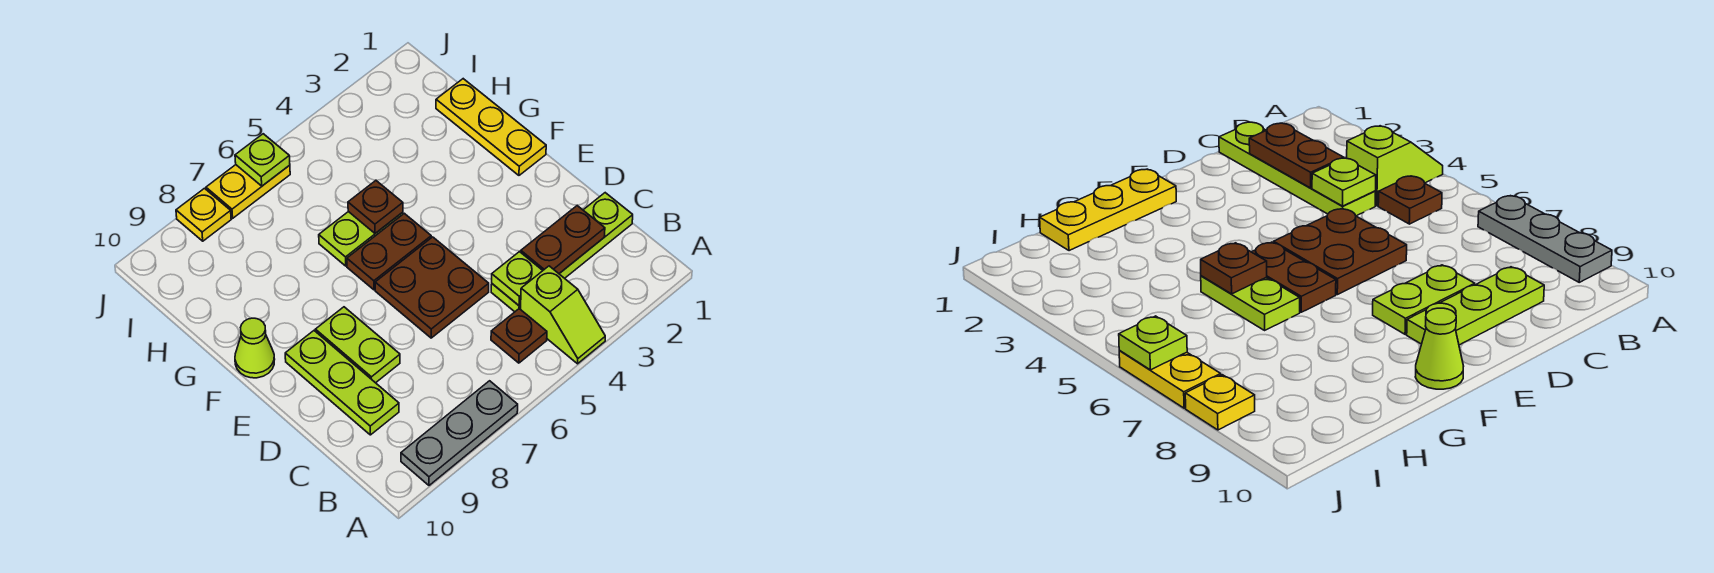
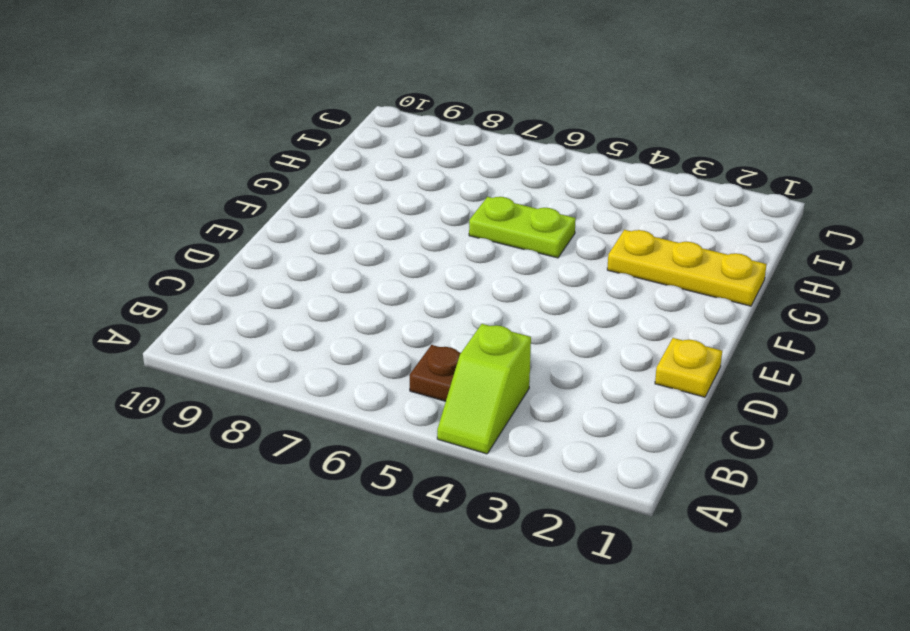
yellow 1x1 plate [655,338,722,397] -> yellow 1x1 plate moved to [176,188,231,241]
yellow 1x3 plate [607,230,767,306] -> yellow 1x3 plate turned to [436,79,546,175]
none -> grey 1x3 plate [401,381,518,485]
none -> lime 1x4 plate [491,193,633,312]
none -> lime 1x3 plate [285,331,399,435]

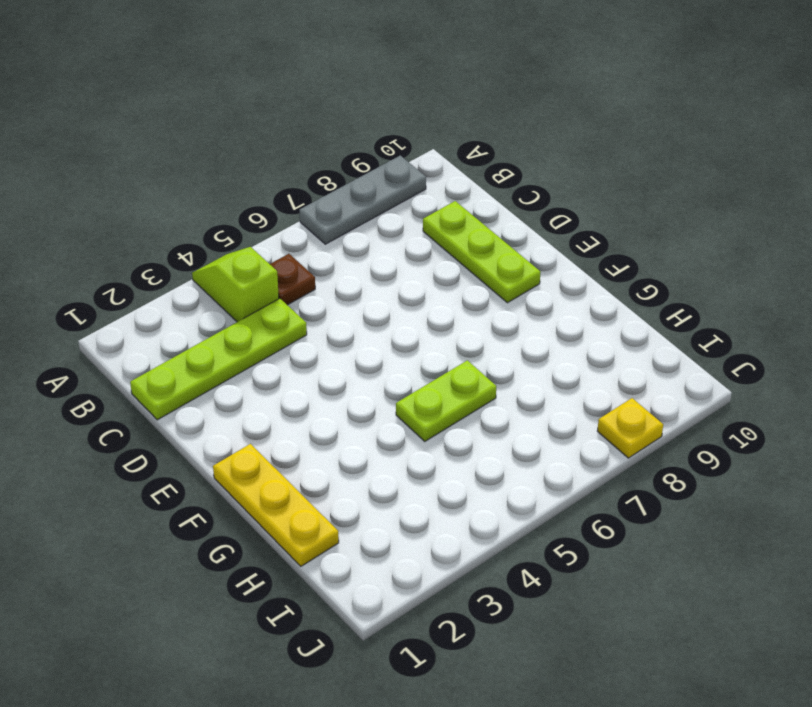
none -> brown 2x2 plate [375,237,489,338]
none -> lime 1x2 plate [315,307,400,383]
none -> brown 1x2 plate [347,213,431,290]

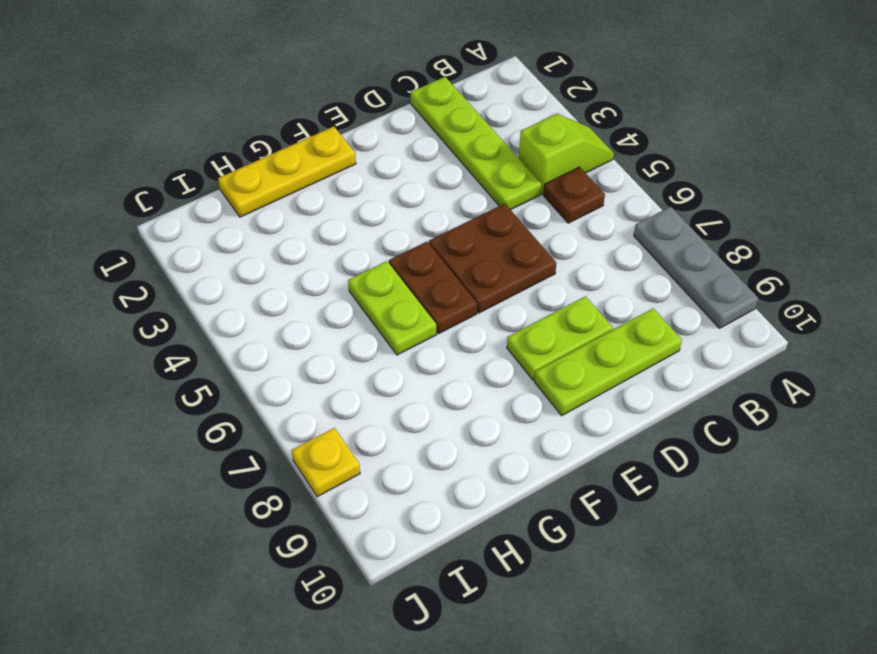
none -> lime 1x1 cone [235,318,275,378]
none -> yellow 1x2 plate [206,165,290,218]
none -> brown 1x2 plate [521,206,605,273]

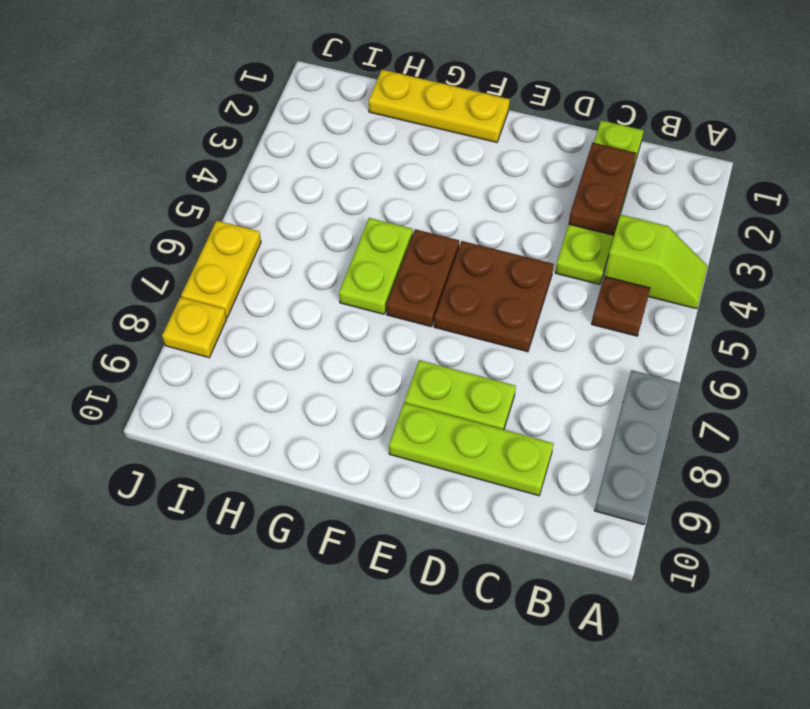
none -> lime 1x1 cone [235,318,275,378]
none -> lime 1x1 plate [492,252,543,306]
none -> brown 1x1 plate [348,181,403,233]

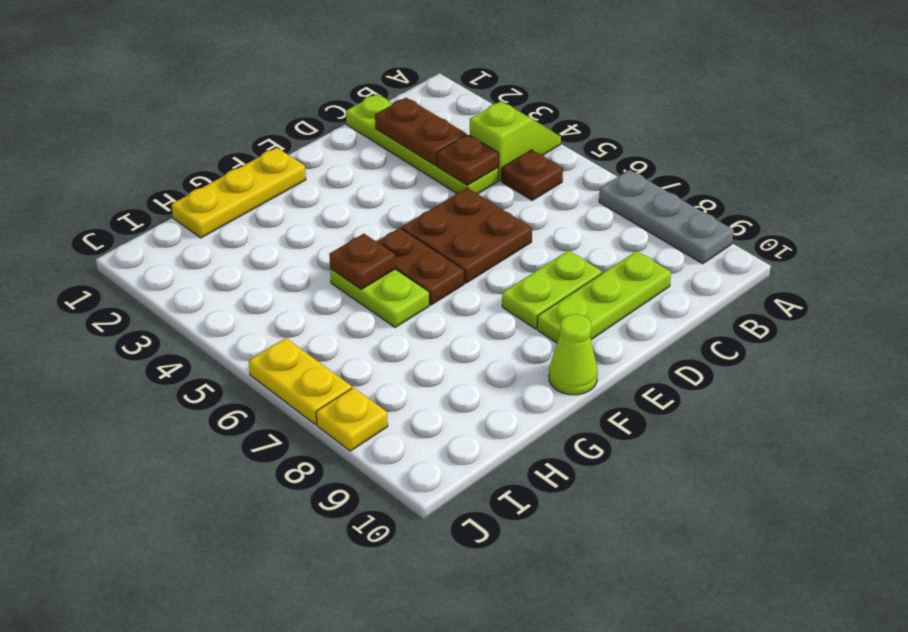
brown 1x1 plate [437,135,499,185] -> lime 1x1 plate [492,252,543,306]
none -> lime 1x1 plate [235,134,290,186]

